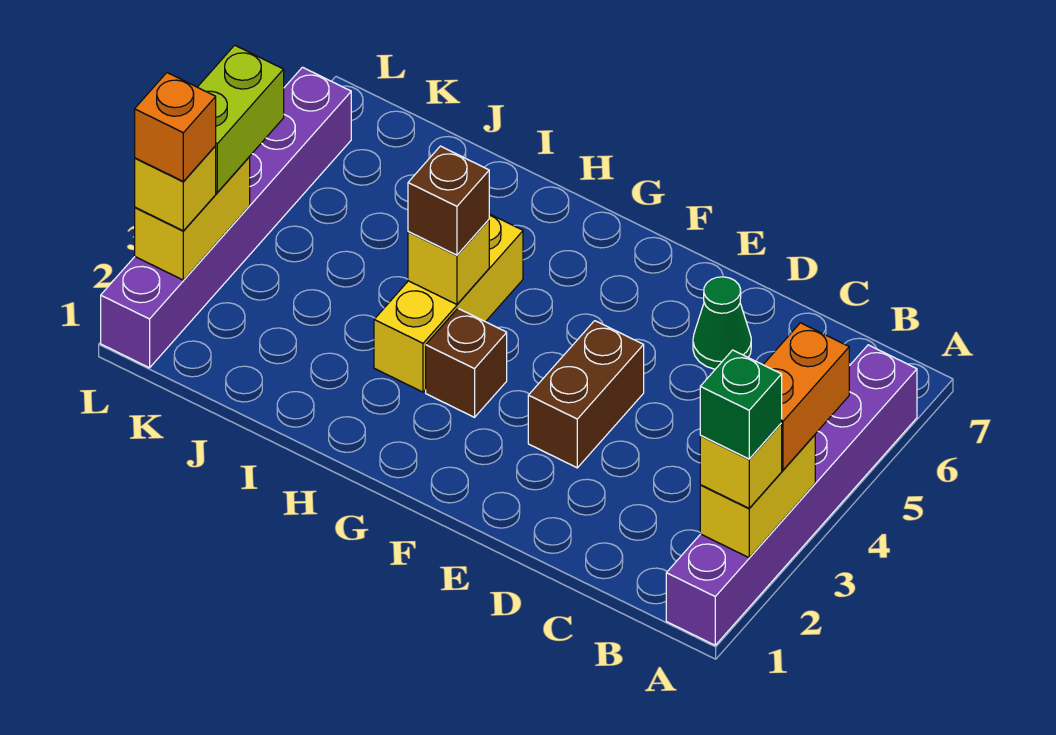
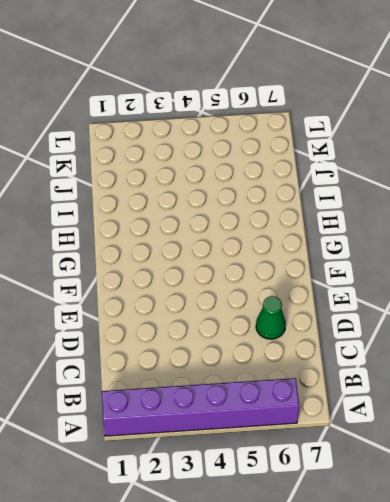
none -> brown 1x2 brick [528,321,644,468]
none -> brown 1x1 brick [426,309,507,417]
none -> yellow 1x3 brick [374,214,523,392]

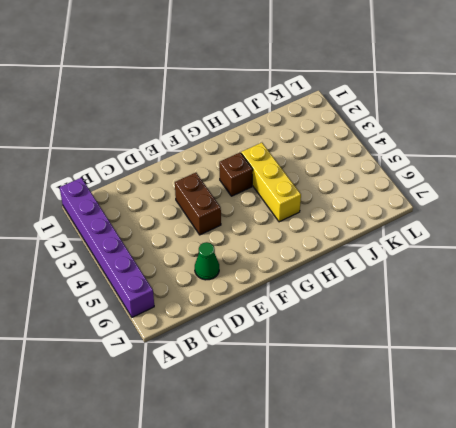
none -> purple 1x6 brick [101,67,351,368]
none -> yellow 1x2 brick [700,435,815,558]
none -> yellow 1x1 brick [408,220,489,304]

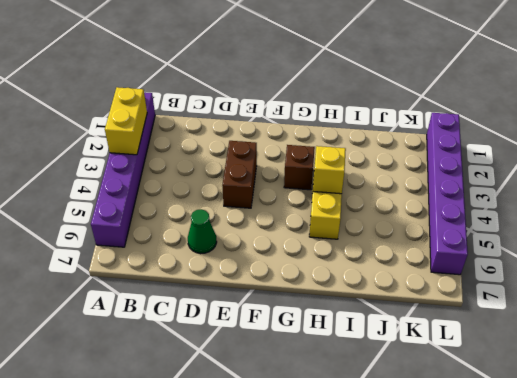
none -> yellow 1x2 brick [135,157,250,280]
none -> yellow 1x1 brick [700,424,782,508]
none -> orange 1x2 brick [763,323,849,470]

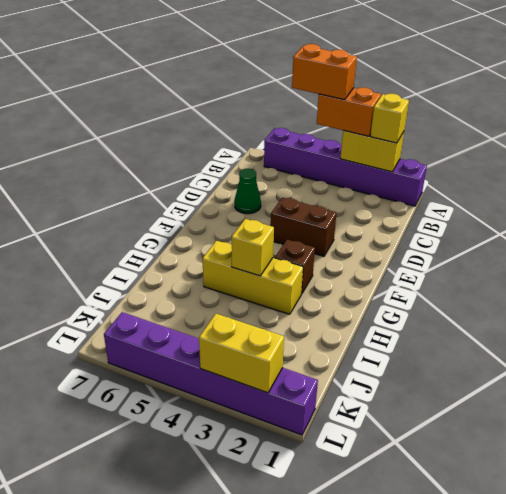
orange 1x2 brick [292,44,357,100] -> none
none -> brown 1x1 brick [408,146,489,255]
none -> yellow 1x1 brick [135,146,216,231]
none -> lime 1x2 brick [198,45,284,193]

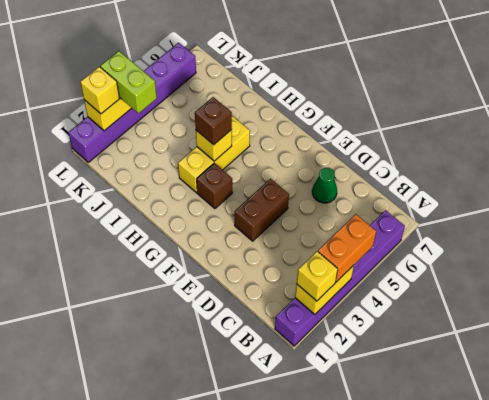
lime 1x2 brick [100,51,157,113] -> lime 1x2 brick turned to [198,45,284,193]
none -> green 1x1 brick [700,350,782,459]
none -> orange 1x1 brick [135,73,216,182]

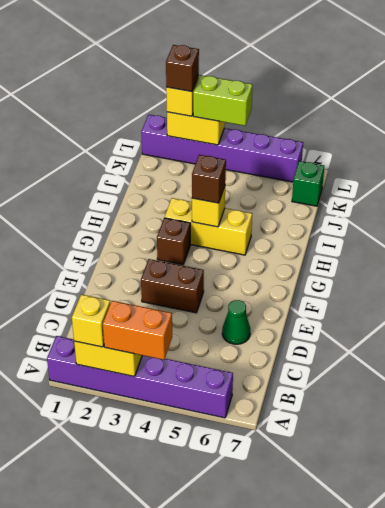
green 1x1 brick [292,161,324,206] -> green 1x1 brick moved to [700,350,782,459]
brown 1x1 brick [166,45,199,92] -> orange 1x1 brick [135,73,216,182]

